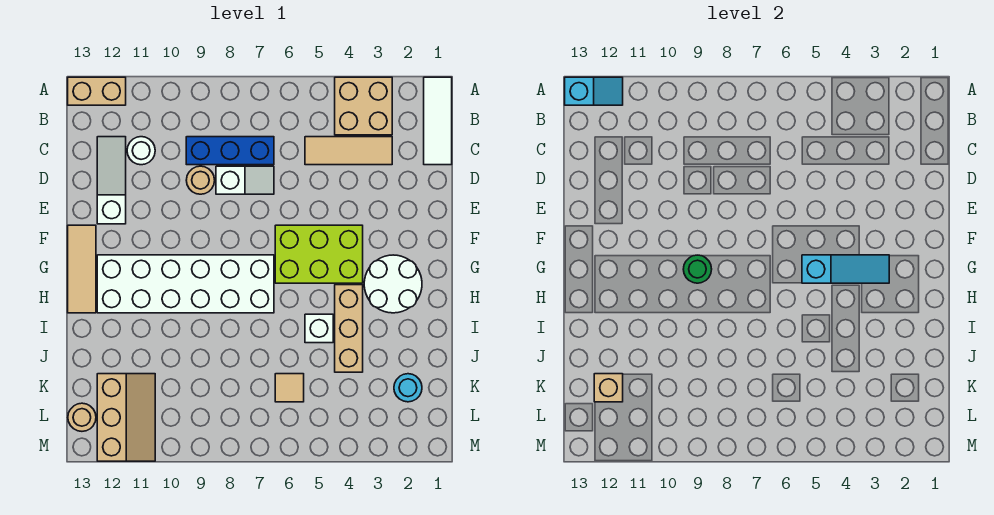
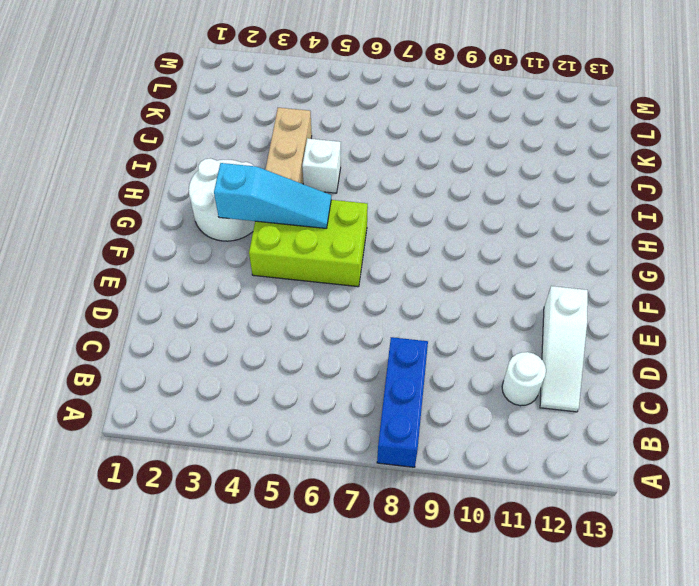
blue 1x3 brick [377,337,428,467] -> blue 1x3 brick turned to [186,137,274,165]
cyan 1x3 slope [214,163,331,228] -> cyan 1x3 slope turned to [802,255,889,283]
none -> white 1x3 tile [424,77,452,165]
none -> tan 2x2 brick [335,77,392,135]
none -> tan 1x2 brick [68,77,126,105]

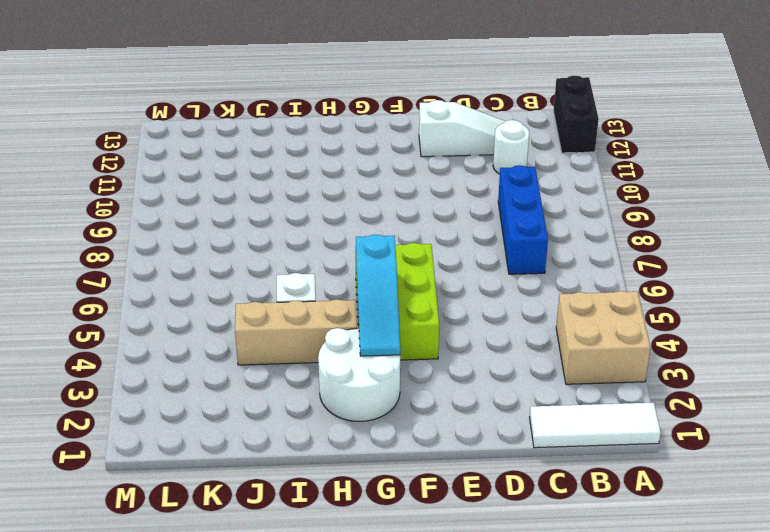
black 1x2 brick [554,75,599,153] -> tan 1x2 brick [68,77,126,105]
none -> tan 1x3 tile [305,137,392,165]
none -> white 1x2 slope [216,166,274,194]
none -> tan 1x1 round brick [186,166,215,194]

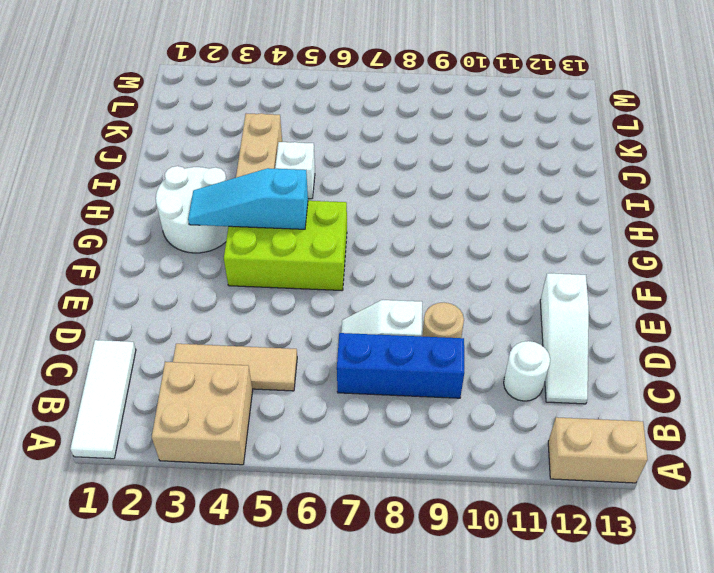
none -> tan 1x3 tile [68,225,96,313]
none -> white 2x6 brick [97,255,274,313]
none -> cyan 1x1 round brick [394,374,422,402]

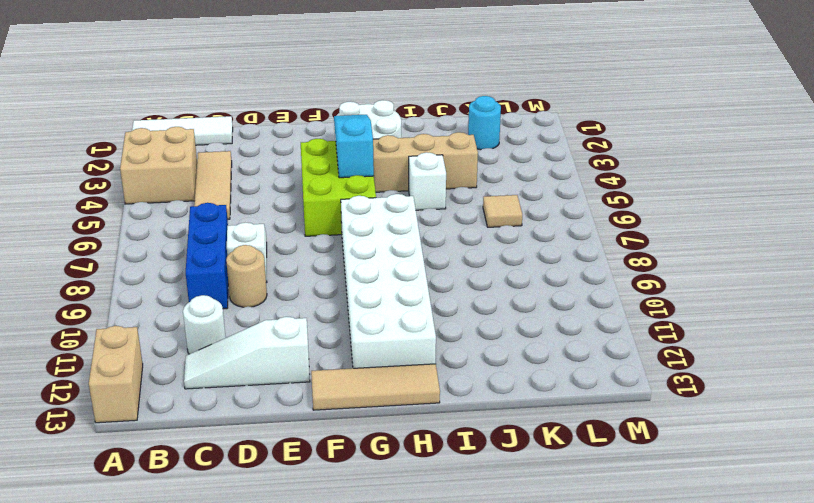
none -> tan 2x3 slope [97,374,155,461]
none -> tan 1x1 round brick [68,403,96,431]
none -> cyan 1x2 slope [565,77,623,105]

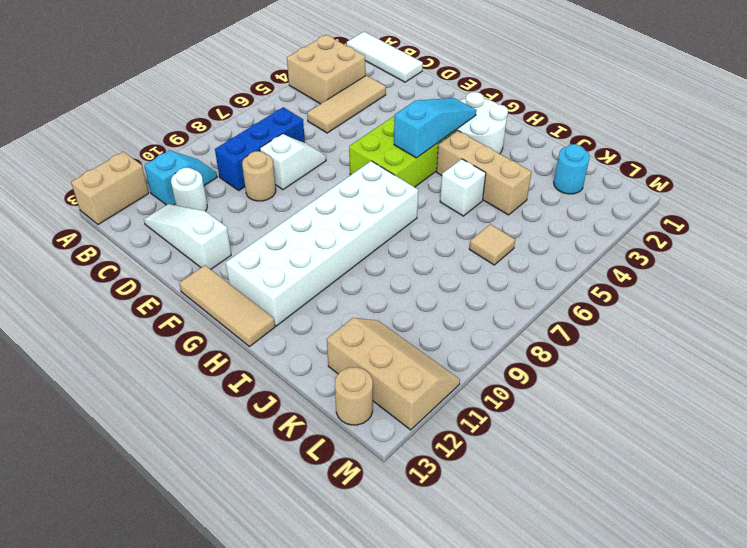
cyan 1x2 slope [144,150,217,205] -> cyan 1x2 slope moved to [565,77,623,105]
none -> green 1x1 round brick [683,255,712,283]
none -> tan 1x1 brick [594,374,623,402]

